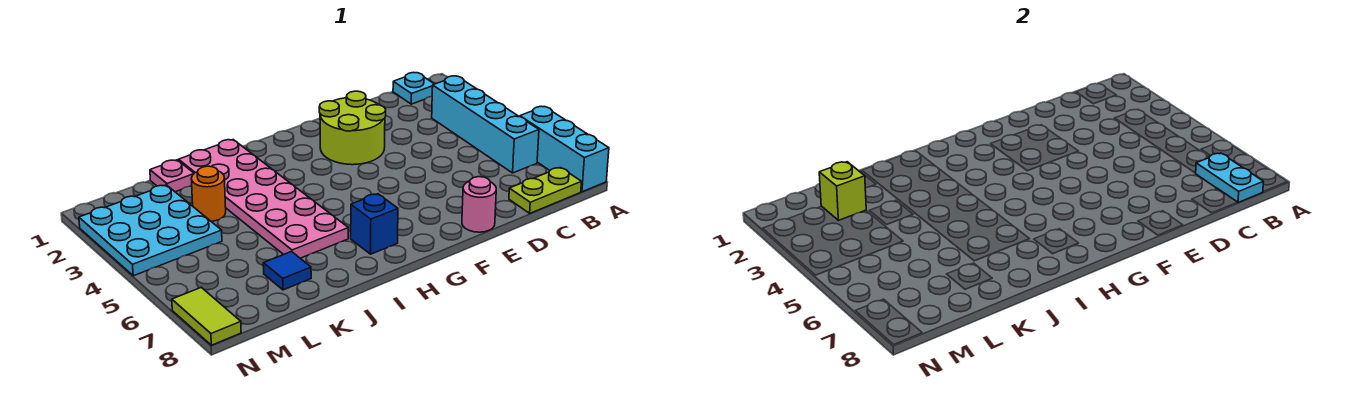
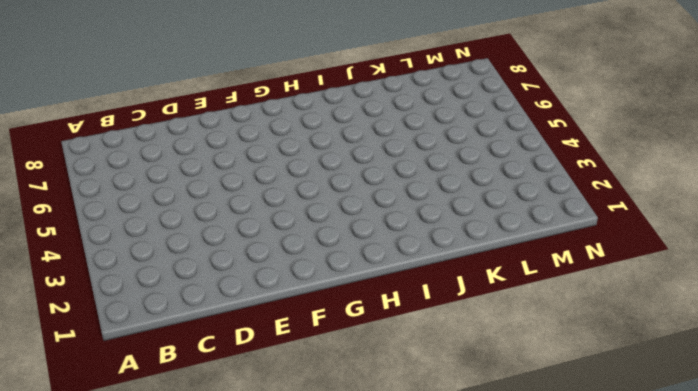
none -> cyan 1x3 brick [520,106,609,192]
none -> cyan 1x1 plate [393,72,434,104]
none -> cyan 1x4 brick [432,76,539,173]

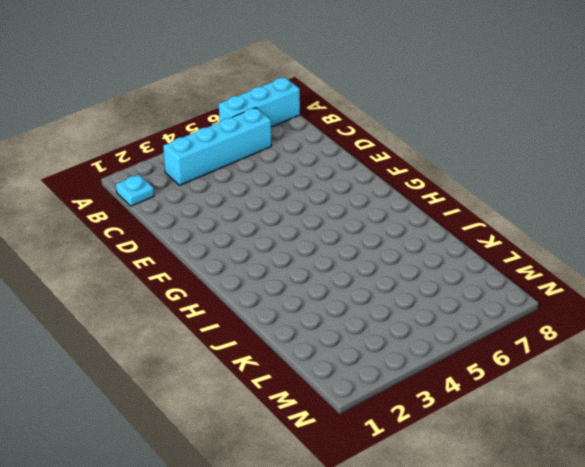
none -> lime 1x2 plate [509,168,581,213]
none -> lime 2x2 round brick [319,91,386,165]
none -> pink 1x1 round brick [462,177,496,232]

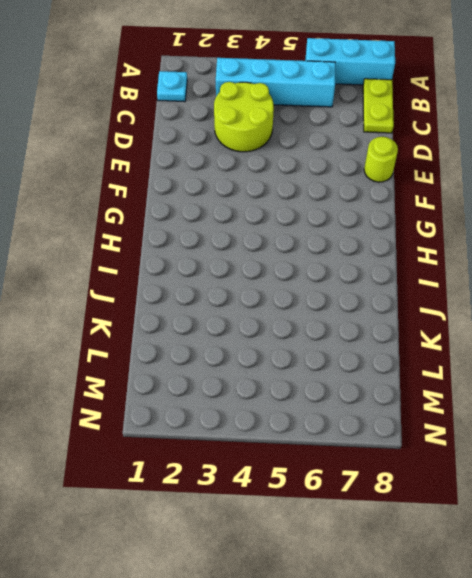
lime 2x2 round brick [214,82,274,152] -> lime 2x2 round brick moved to [319,91,386,165]
lime 1x1 round brick [364,137,398,182] -> pink 1x1 round brick [462,177,496,232]
none -> blue 1x1 brick [351,194,398,254]
none -> pink 2x6 plate [179,140,348,258]
none -> pink 1x1 plate [150,160,194,192]

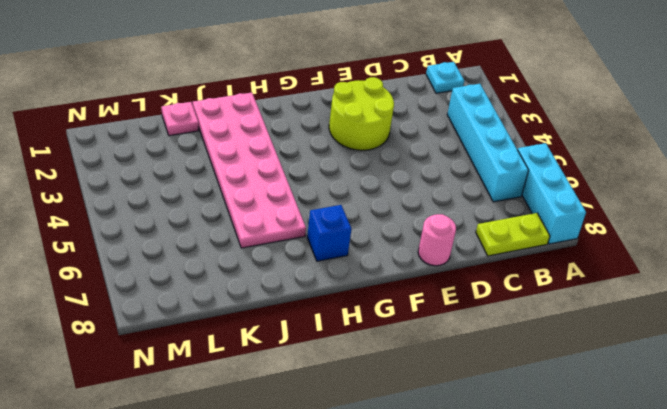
none -> orange 1x1 round brick [191,166,226,221]
none -> blue 1x1 tile [263,252,311,290]
none -> cyan 3x3 plate [79,185,222,276]

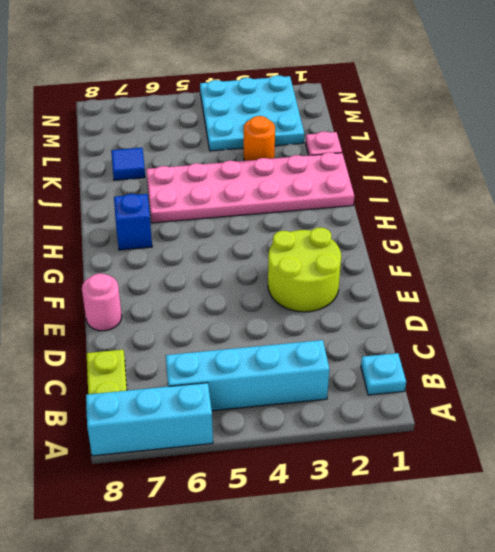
none -> lime 1x2 tile [172,287,241,345]
none -> cyan 1x2 plate [1196,153,1263,203]
none -> lime 1x1 brick [819,162,866,220]

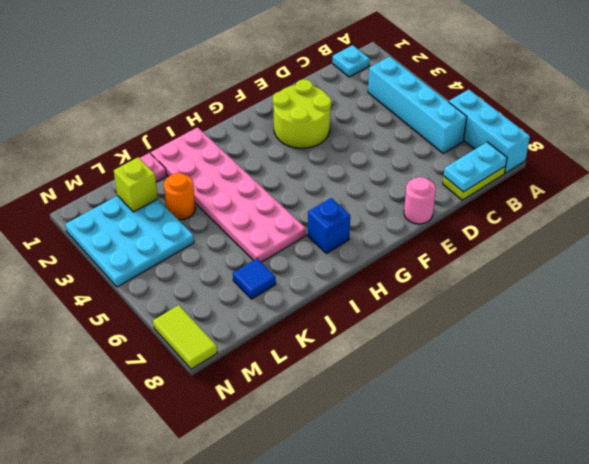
cyan 1x2 plate [444,142,507,192] -> cyan 1x2 plate turned to [1196,153,1263,203]

